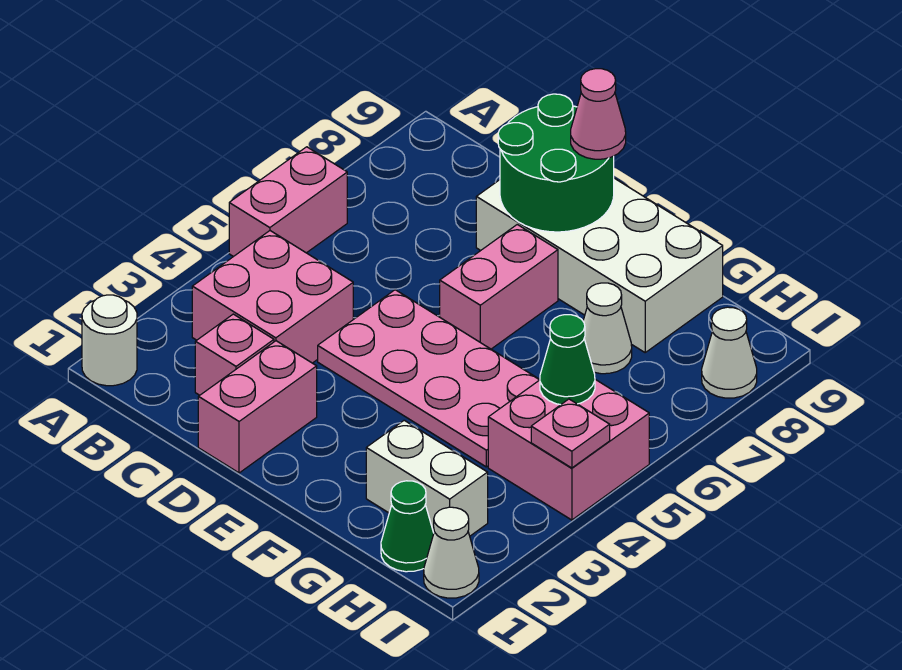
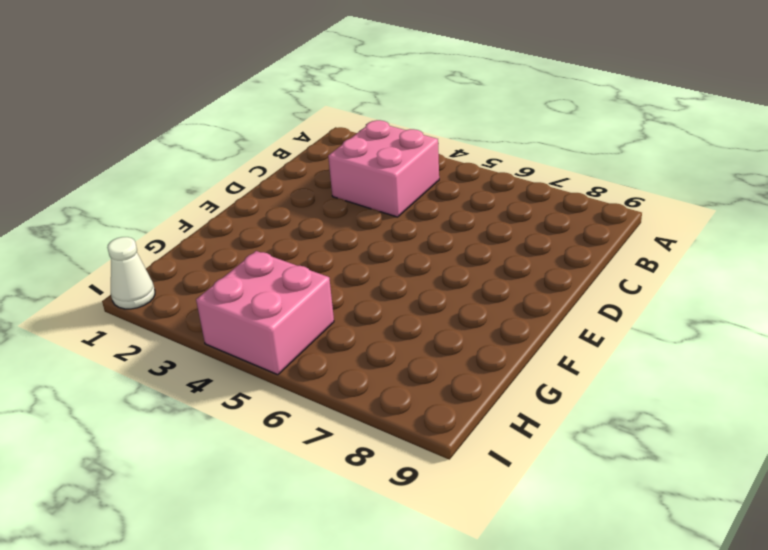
none -> white 1x1 round brick [82,295,137,386]
none -> pink 1x2 brick [229,147,347,257]
none -> pink 1x1 brick [195,314,274,395]

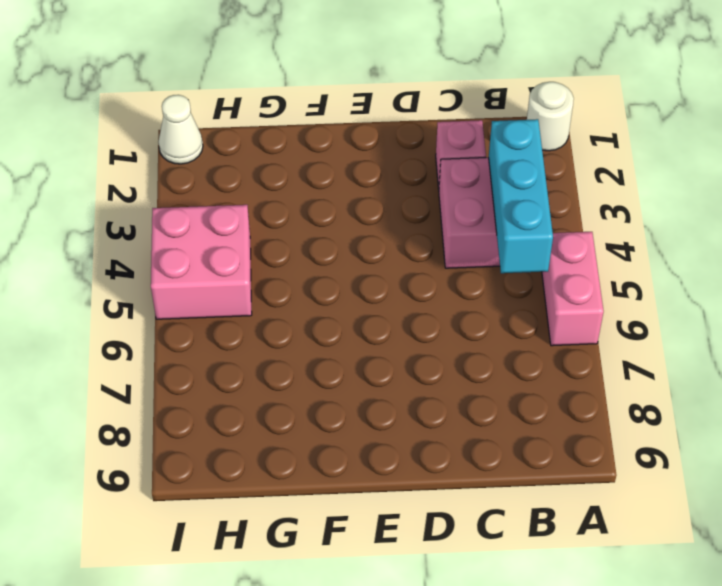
cyan 1x3 brick [489,119,553,273] -> none
none -> pink 1x2 brick [198,341,317,473]
none -> pink 2x4 plate [318,290,540,467]
none -> white 2x4 brick [476,178,723,352]

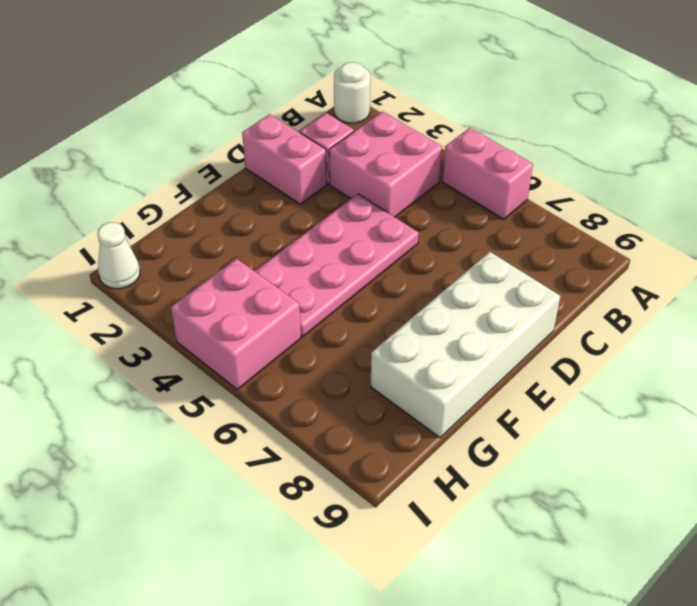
none -> pink 1x2 brick [440,225,558,349]
none -> white 1x2 brick [366,420,488,536]
none -> white 1x1 cone [583,283,632,374]

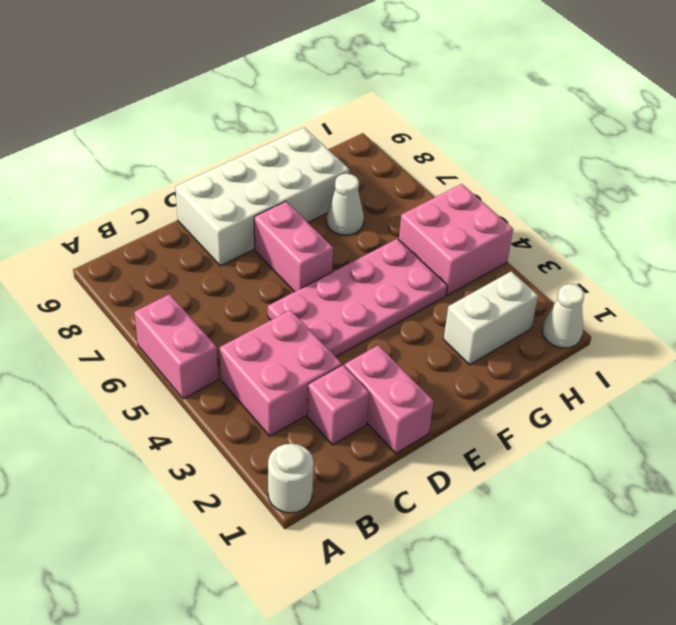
none -> green 1x1 cone [381,481,434,572]
none -> white 1x1 cone [702,307,757,398]
none -> green 2x2 round brick [498,94,614,232]

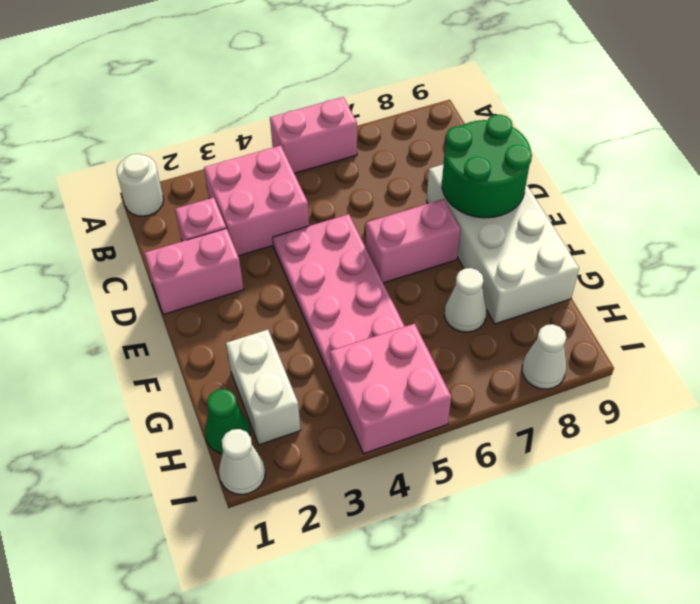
none -> green 1x1 cone [540,315,595,405]
none -> pink 1x1 plate [531,399,610,468]
none -> pink 1x1 cone [571,69,626,159]

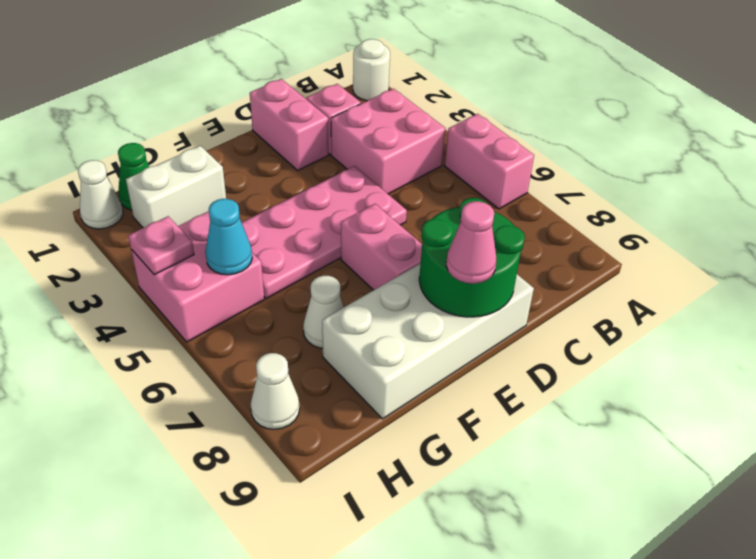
cyan 1x1 cone [205,199,252,275] -> green 1x1 cone [540,315,595,405]

